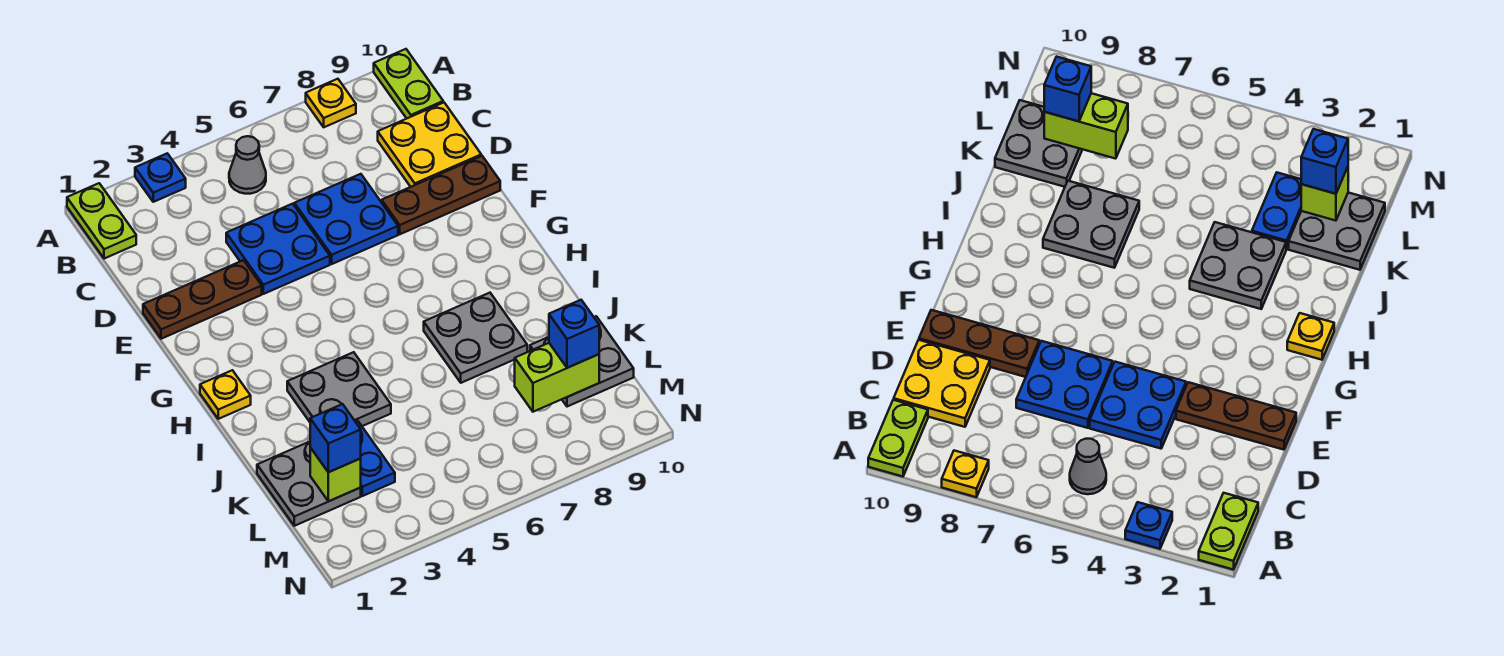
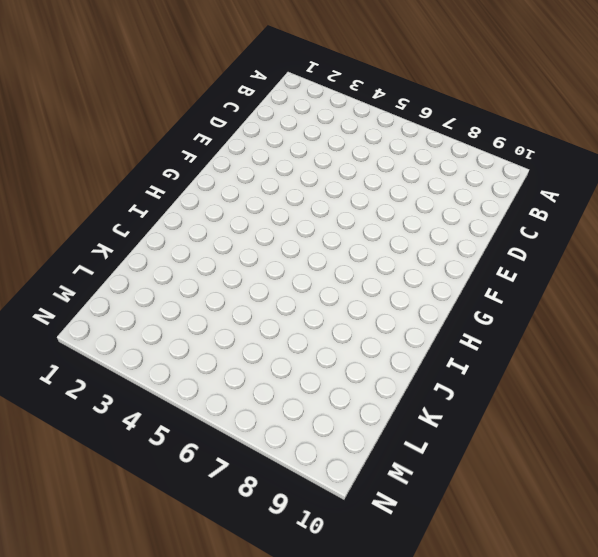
none -> lime 1x2 plate [67,183,136,259]
none -> blue 1x1 plate [135,153,186,202]
none -> yellow 1x1 plate [306,79,356,127]

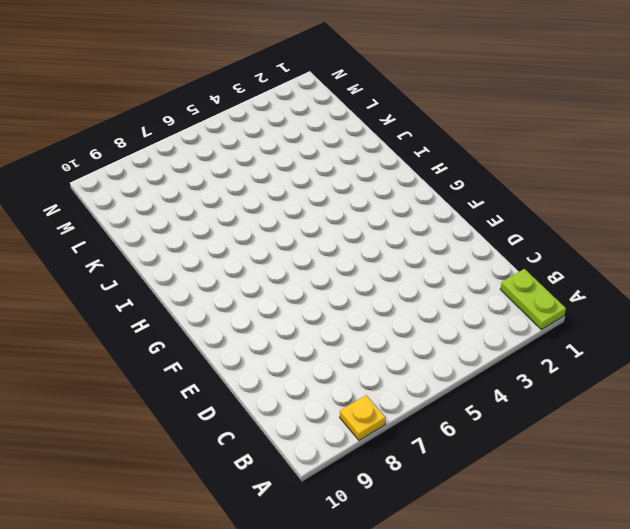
none -> blue 1x1 plate [135,153,186,202]
none -> lime 1x2 plate [374,49,443,118]
none -> grey 1x1 cone [229,136,266,194]

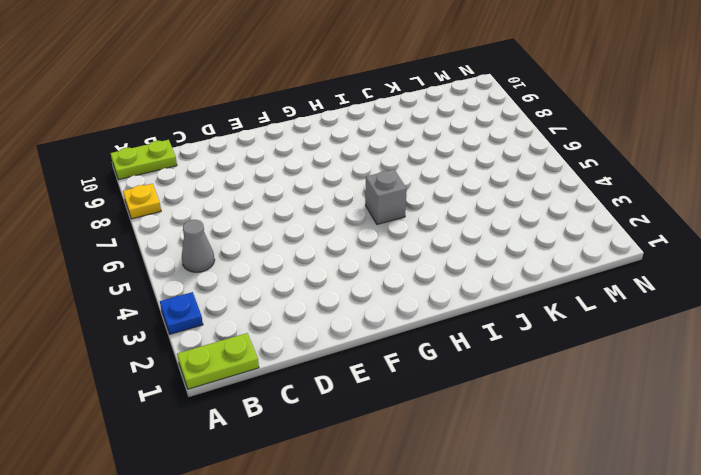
grey 1x1 brick [365,169,407,224] -> none
none -> yellow 2x2 plate [378,102,481,187]
none -> blue 2x2 plate [226,204,330,294]
none -> blue 2x2 plate [294,174,398,264]

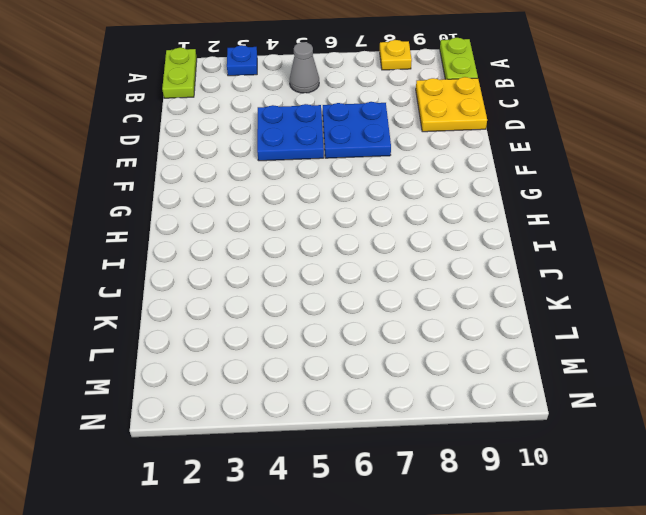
none -> brown 1x3 plate [143,260,262,339]
none -> brown 1x3 plate [382,156,500,234]
none -> yellow 1x1 plate [200,370,251,419]

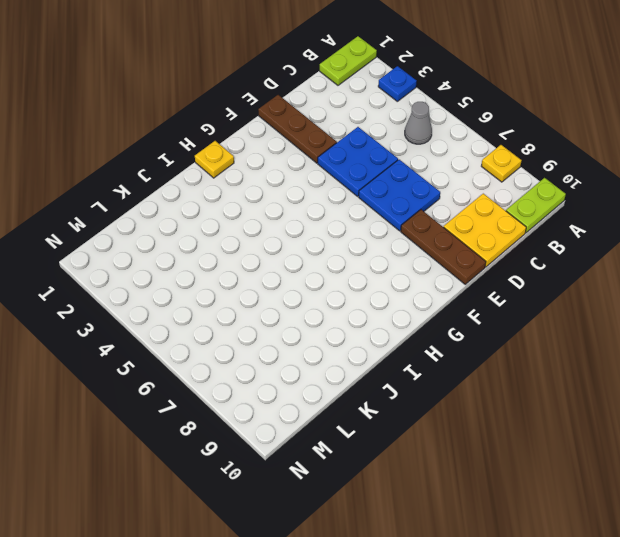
none -> grey 2x2 plate [287,352,391,426]
none -> grey 2x2 plate [424,293,527,383]
none -> grey 2x2 plate [257,442,361,526]

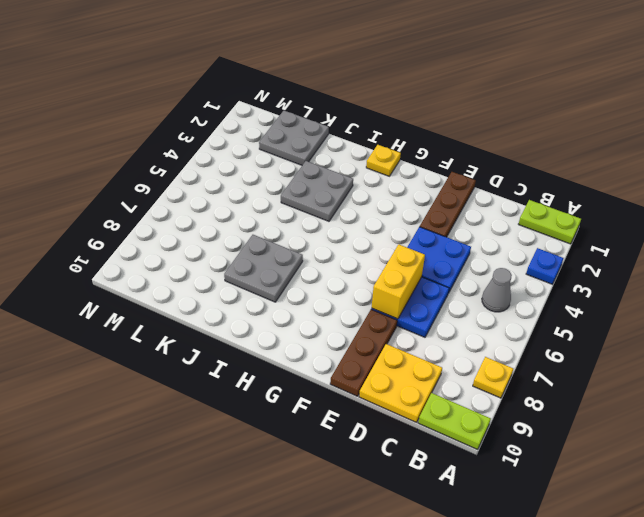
yellow 1x2 brick [372,244,425,319] -> none
none -> blue 1x2 plate [355,421,395,496]
none -> grey 2x2 plate [530,316,634,407]
none -> lime 1x1 brick [310,448,361,501]

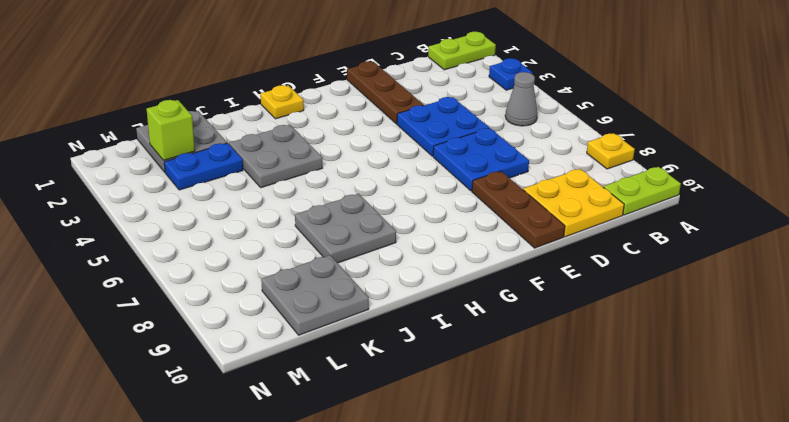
none -> lime 1x2 brick [515,343,599,412]
none -> blue 1x1 brick [310,404,361,472]
none -> blue 1x1 brick [549,300,599,368]

